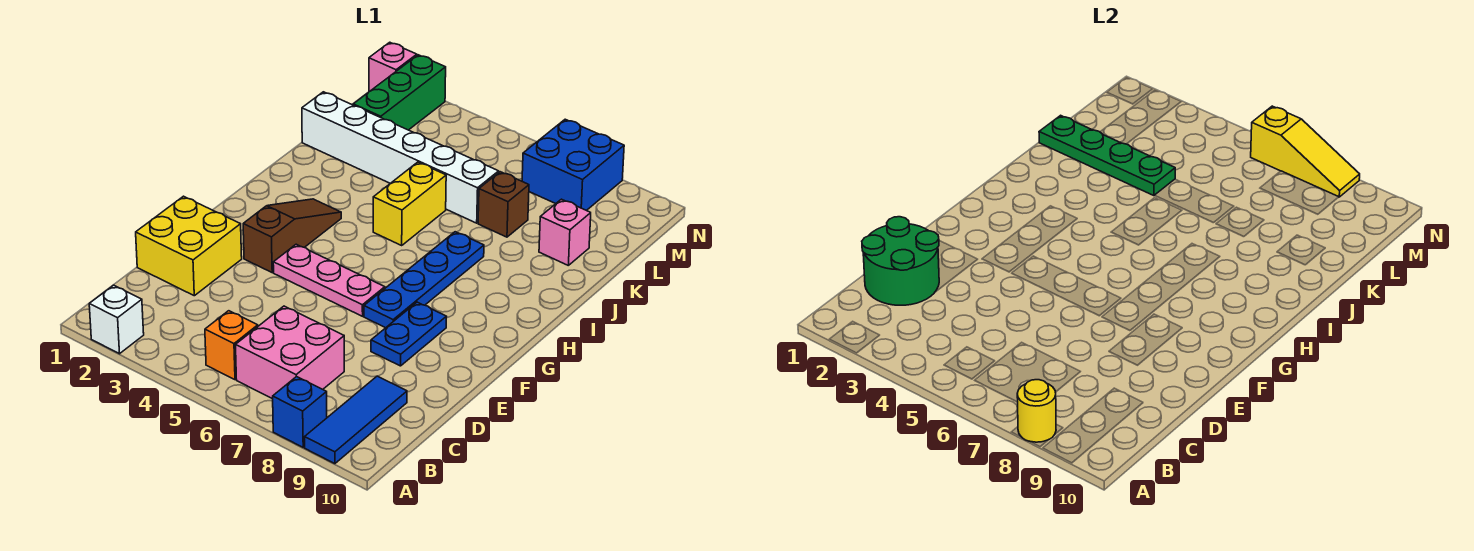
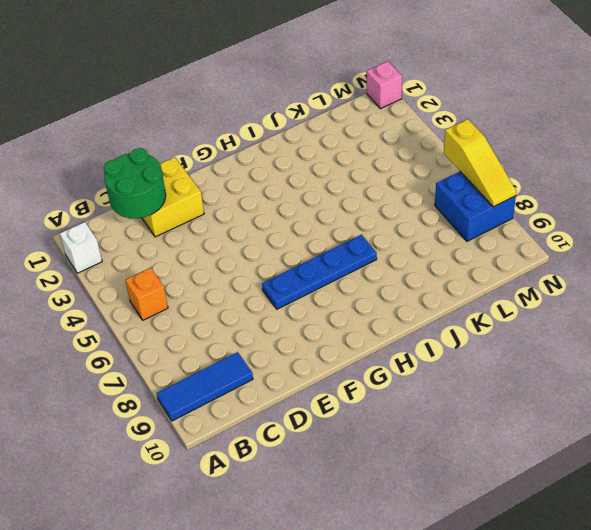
none -> blue 1x1 brick [273,376,327,447]
none -> pink 2x2 brick [236,306,344,399]
none -> blue 1x2 plate [371,302,447,366]

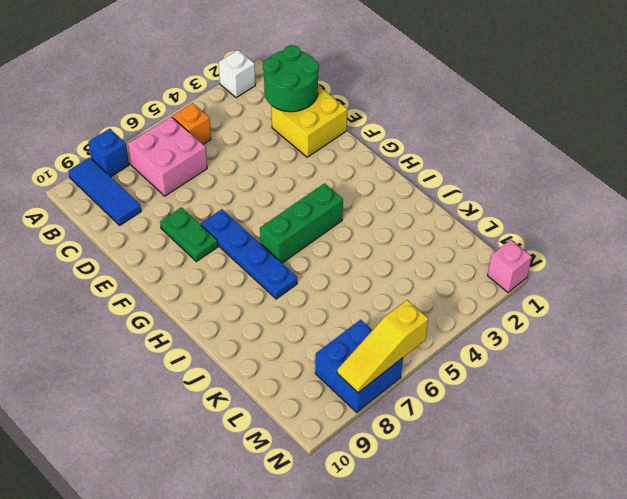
green 1x2 plate [160,208,218,262] -> blue 1x2 plate [371,302,447,366]
green 1x3 brick [260,183,343,263] -> green 1x3 brick turned to [353,55,446,130]
none -> brown 1x3 slope [243,199,341,272]
none -> pink 1x3 plate [273,244,385,316]
none -> yellow 1x2 brick [373,162,446,245]

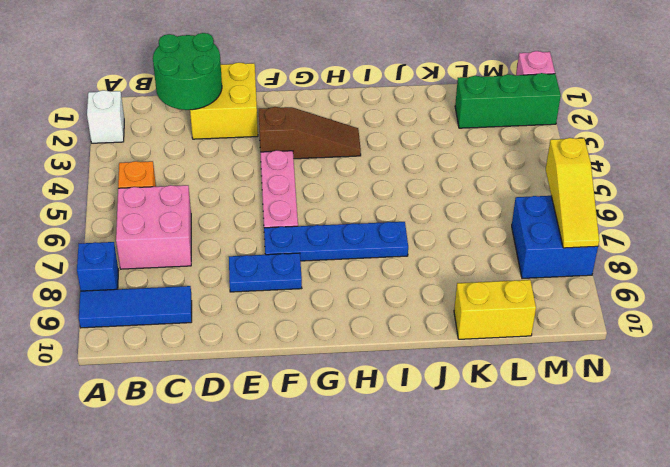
yellow 1x2 brick [454,280,536,339] -> yellow 1x2 brick moved to [373,162,446,245]
none -> white 1x6 brick [302,92,499,223]
none -> brown 1x1 brick [478,172,529,237]
none -> pink 1x1 brick [539,199,591,265]

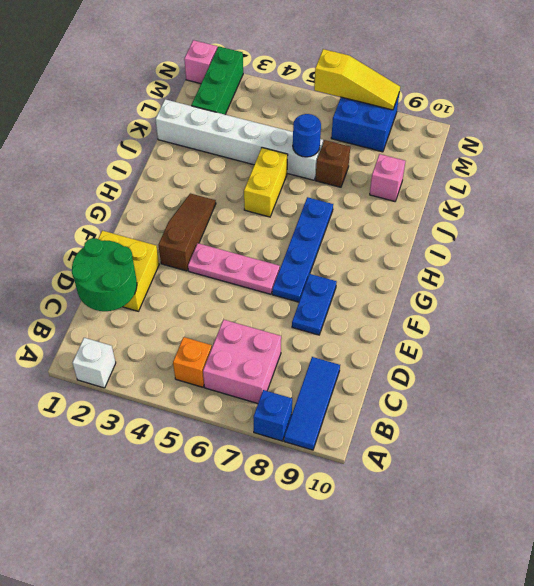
blue 1x1 round brick [293,114,321,157] -> none
none -> yellow 1x1 round brick [1017,380,1056,442]
none -> green 1x4 plate [1039,115,1175,196]

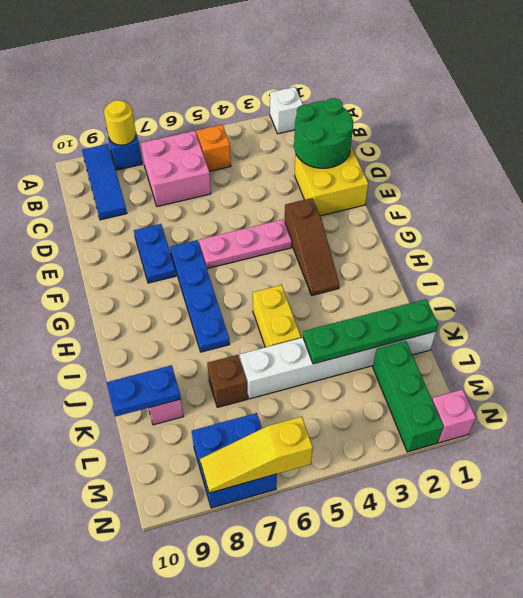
blue 1x2 plate [107,365,181,417] -> none

